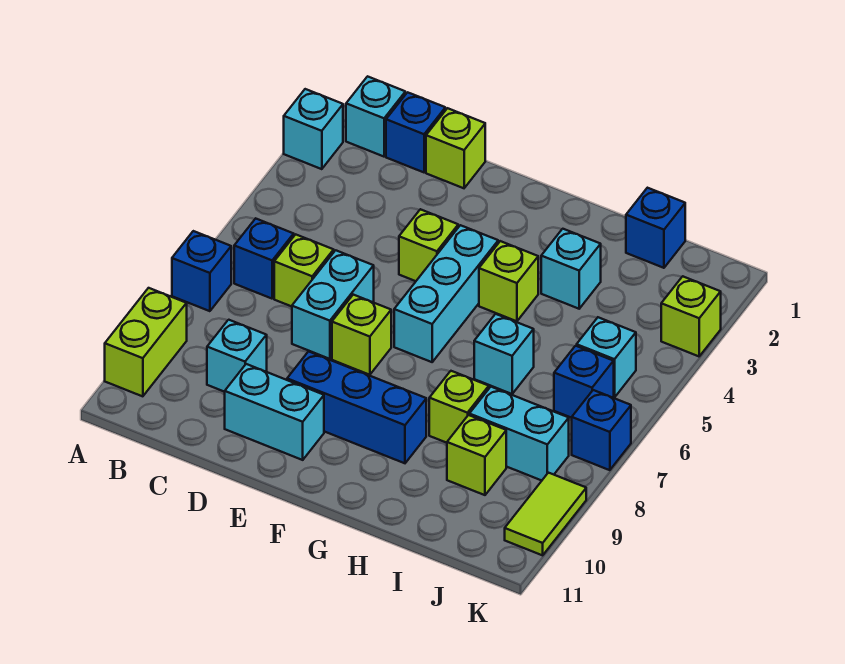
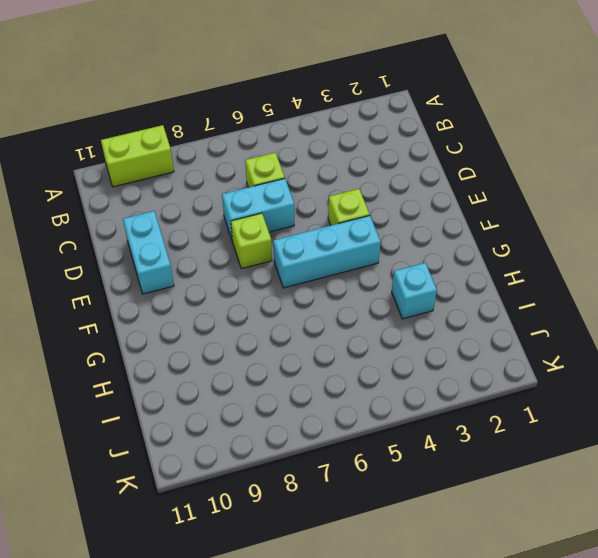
none -> cyan 1x1 brick [284,89,343,169]
none -> blue 1x1 brick [172,231,231,311]
none -> cyan 1x1 brick [346,76,405,157]

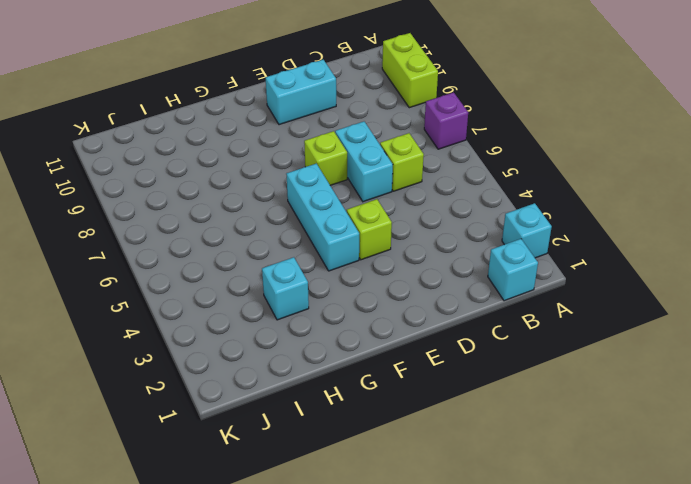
purple 1x1 brick [424,92,468,149] -> blue 1x1 brick [172,231,231,311]
none -> blue 1x1 brick [234,219,294,299]
none -> blue 1x1 brick [386,92,445,172]
none -> cyan 1x1 brick [207,320,267,392]

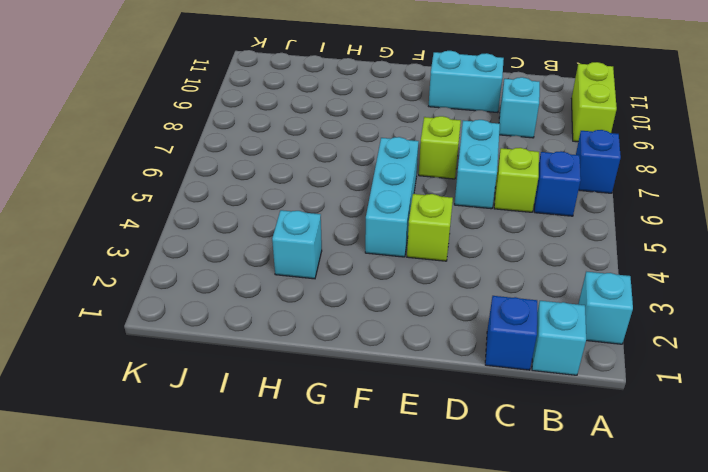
none -> lime 1x1 brick [426,108,485,188]
none -> blue 1x3 brick [287,351,426,463]
none -> lime 1x1 brick [479,241,538,321]

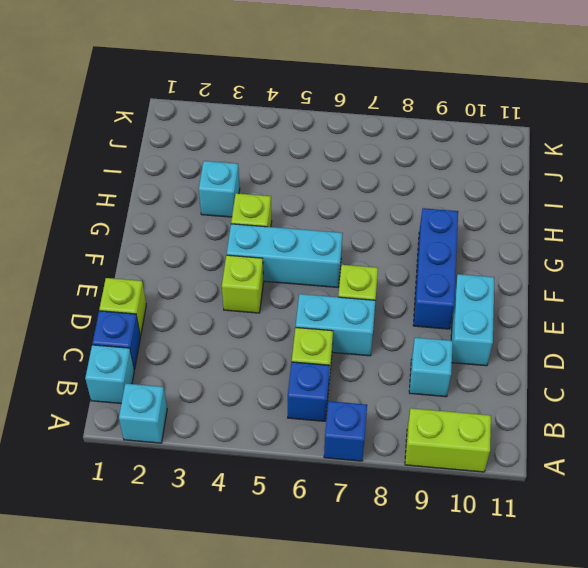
none -> cyan 1x1 brick [474,314,534,394]
none -> lime 1x1 brick [429,371,489,443]
none -> blue 1x1 brick [626,188,685,268]

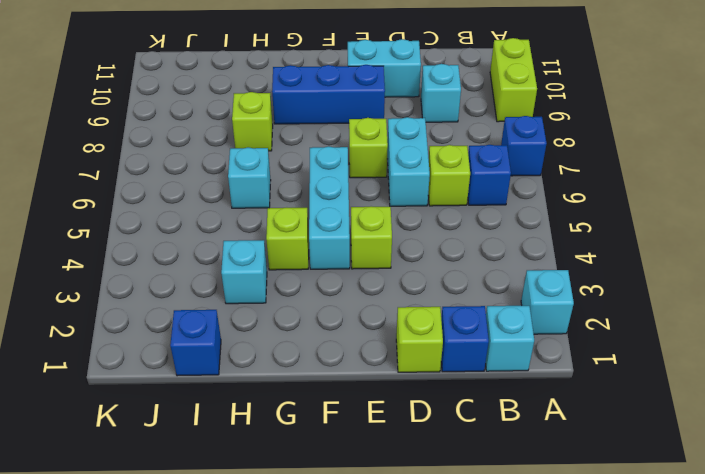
none -> cyan 1x2 brick [469,387,569,481]
none -> lime 1x1 brick [447,415,506,495]
none -> cyan 1x1 brick [577,317,636,397]

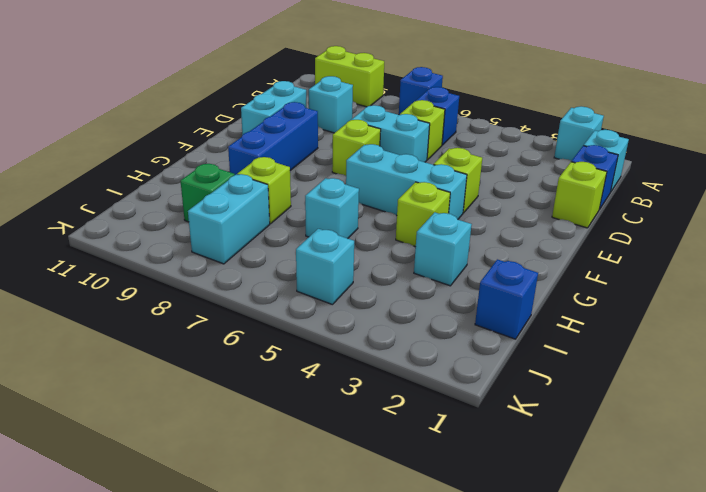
green 1x1 brick [181,164,235,222] -> lime 1x1 brick [447,415,506,495]
none -> blue 1x1 brick [554,346,614,418]
none -> lime 1x1 brick [661,276,721,356]
none -> blue 1x1 brick [572,390,631,470]

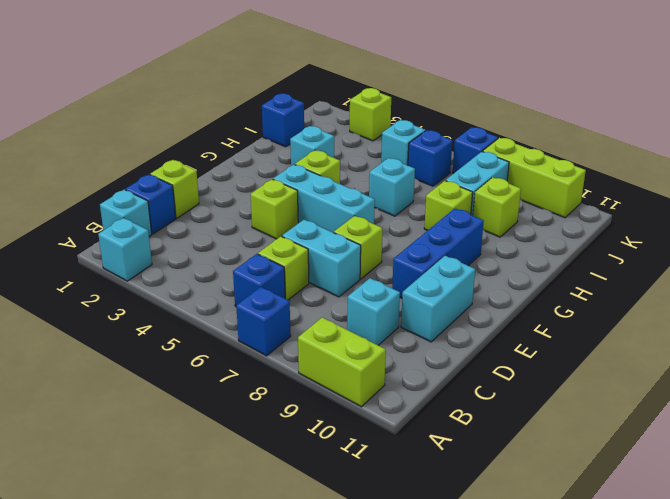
lime 1x3 brick [483,138,586,218] -> lime 1x2 tile [505,473,586,555]

